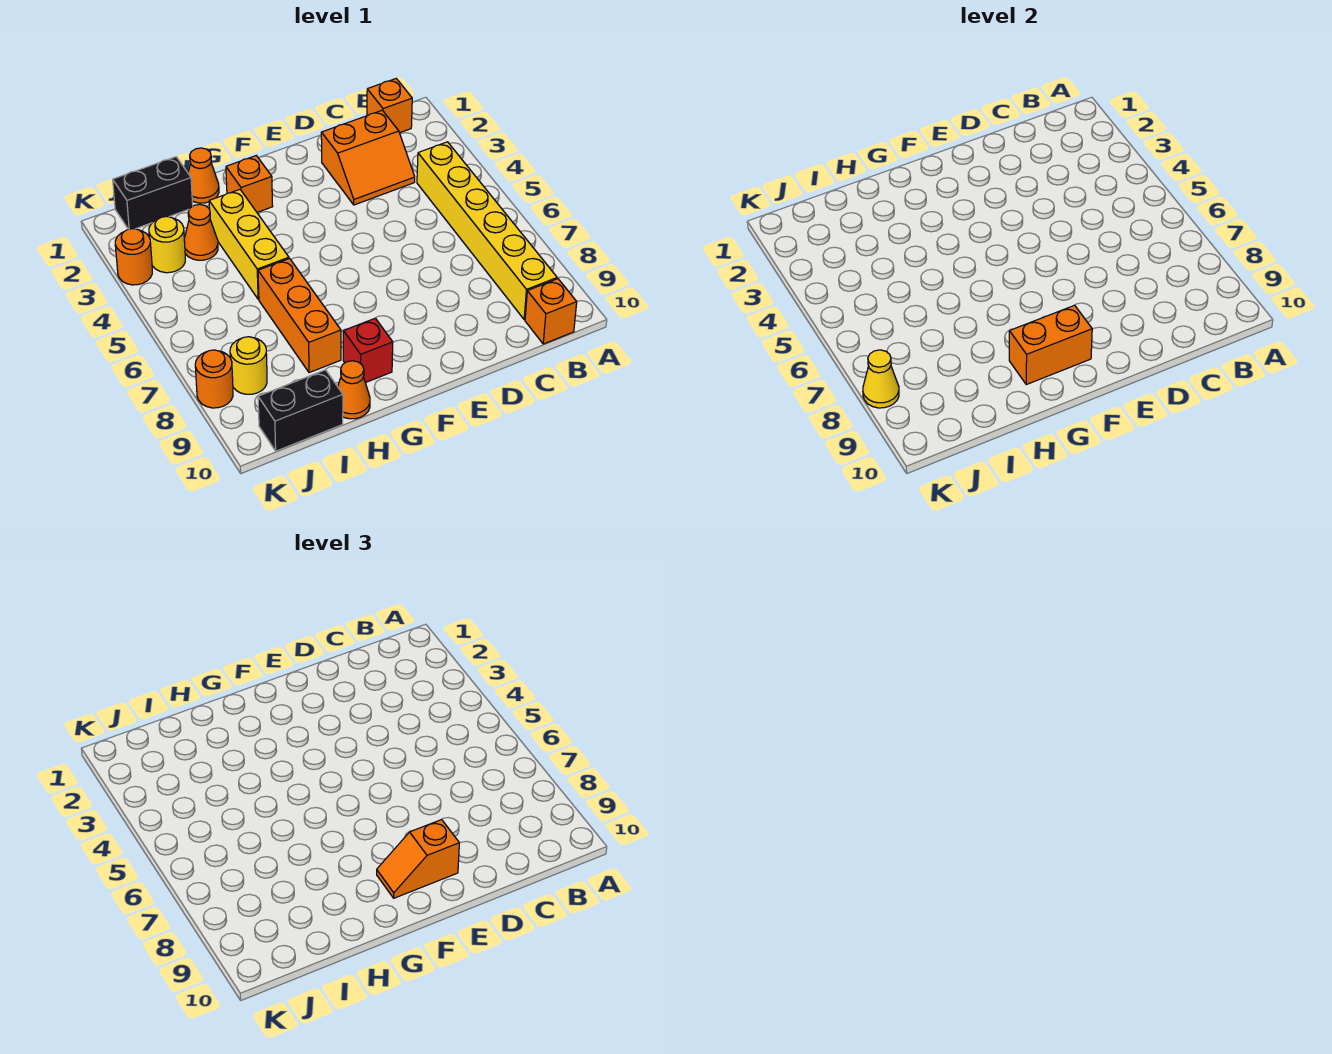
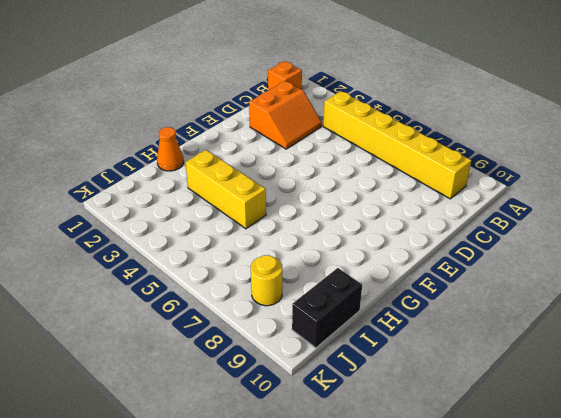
none -> orange 1x1 brick [525,279,577,344]
none -> orange 1x1 brick [226,156,273,212]
none -> red 1x1 brick [343,318,393,383]

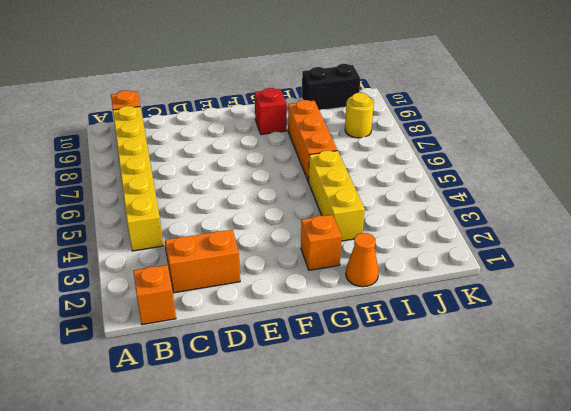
none -> orange 1x1 cone [338,361,370,419]
none -> black 1x2 brick [113,157,193,229]
none -> orange 1x1 cone [184,204,218,260]

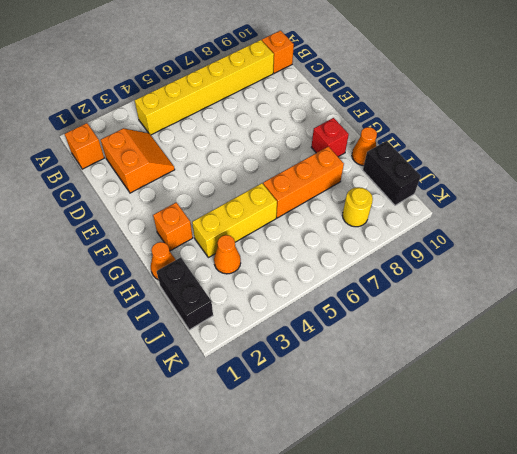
none -> yellow 1x1 round brick [149,216,185,273]
none -> orange 1x1 round brick [115,229,152,285]
none -> orange 1x1 round brick [195,350,233,408]

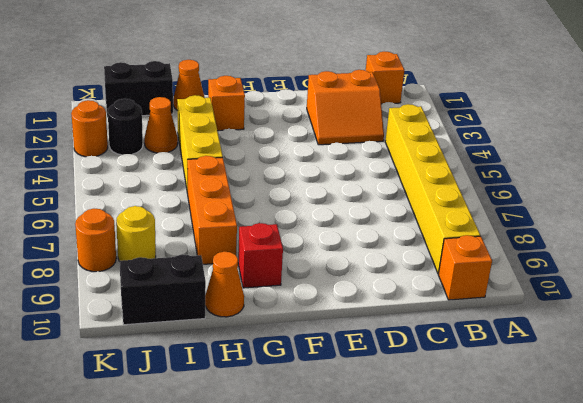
black 1x1 round brick [108,99,143,155] -> yellow 1x1 round brick [149,216,185,273]
none -> orange 1x2 brick [1009,305,1092,385]
none -> yellow 1x1 cone [863,350,899,408]
none -> orange 1x2 slope [377,820,459,898]

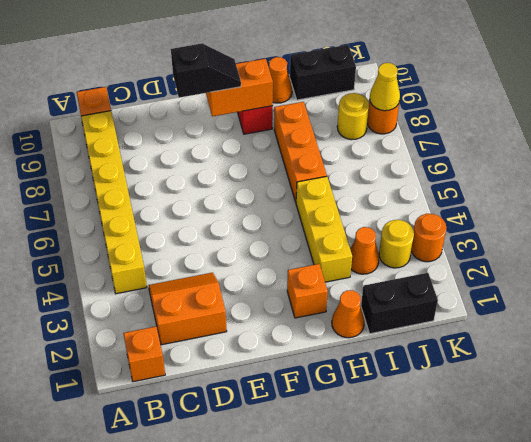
black 1x2 slope [171,44,241,98] -> orange 1x2 slope [377,820,459,898]

